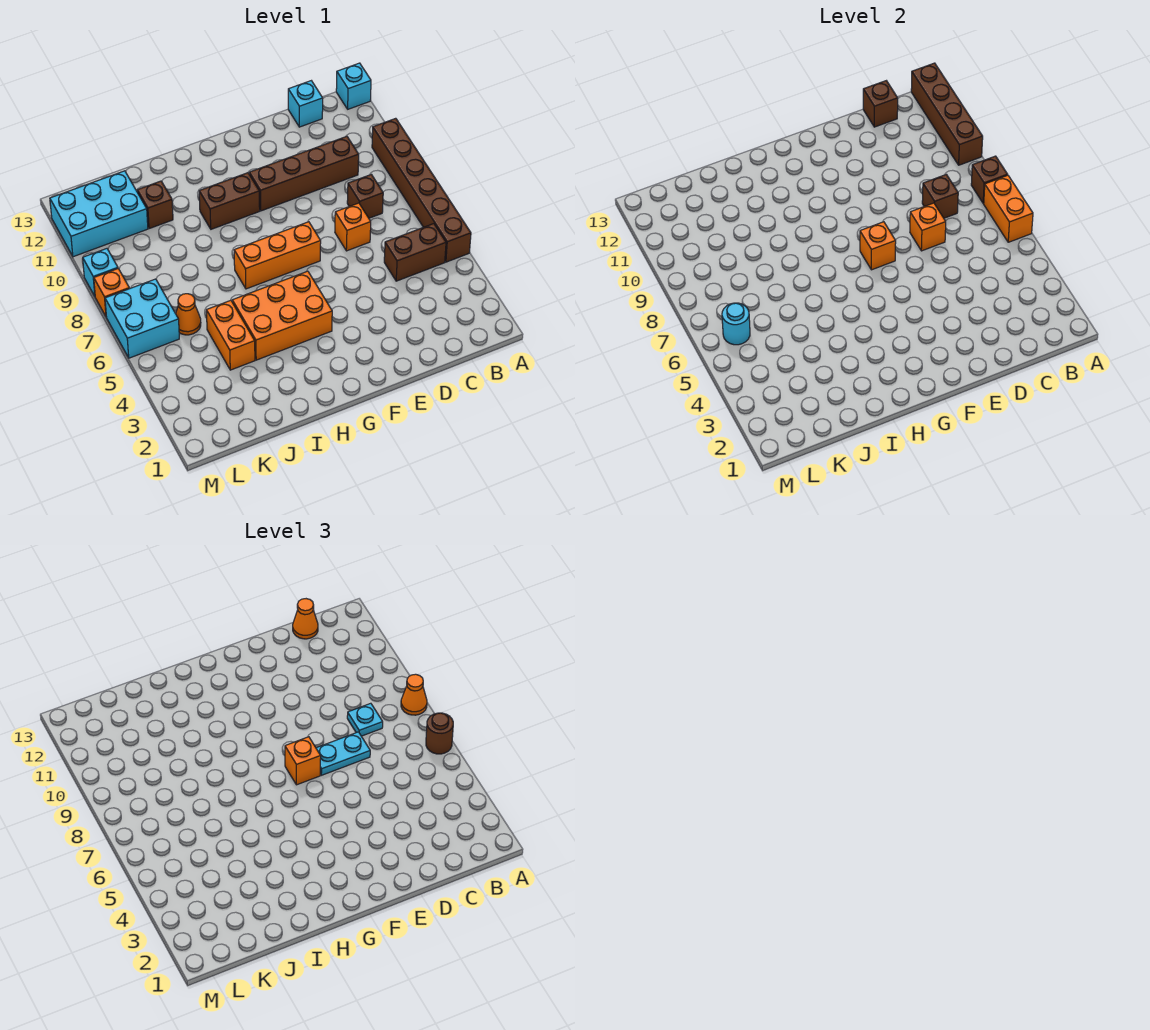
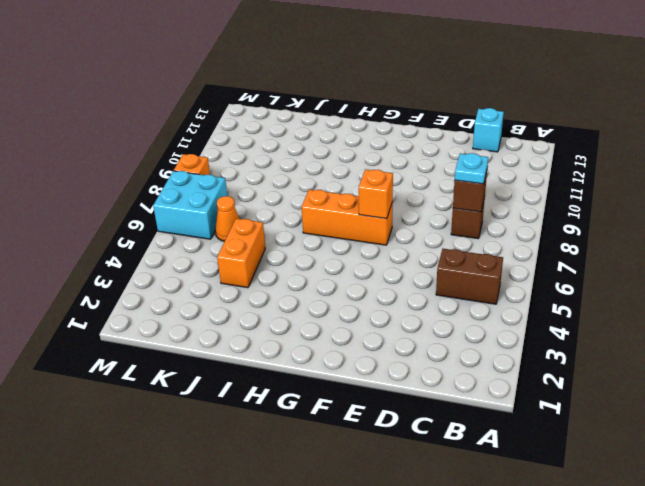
none -> brown 1x6 brick [372,118,471,262]
none -> cyan 1x1 brick [336,63,371,109]
none -> brown 1x4 brick [249,136,359,211]
none -> orange 1x1 brick [335,203,371,251]

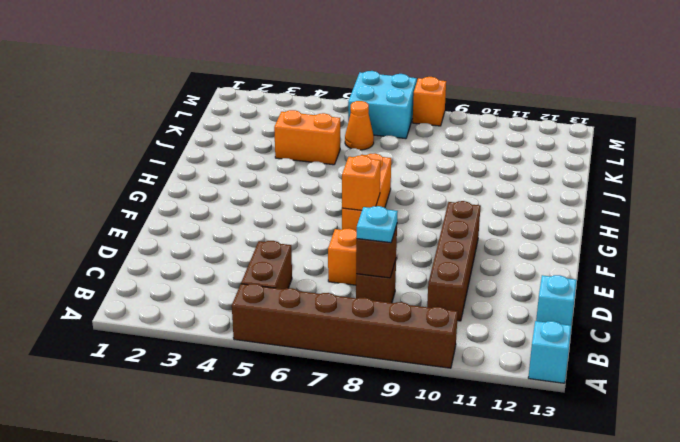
none -> orange 2x3 brick [232,271,332,360]
none -> brown 1x2 brick [199,173,260,229]
none -> brown 1x1 brick [137,181,173,229]
none -> cyan 2x3 brick [50,171,148,257]

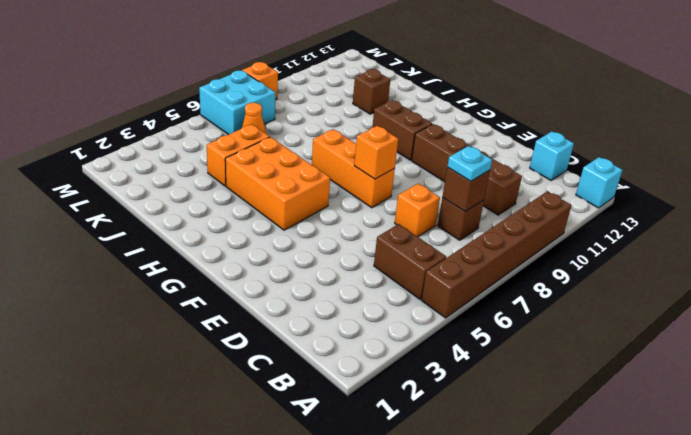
none -> cyan 2x3 brick [50,171,148,257]
none -> cyan 1x1 brick [83,249,118,296]
none -> orange 1x2 brick [983,175,1033,242]
none -> brown 1x1 brick [971,156,1008,203]

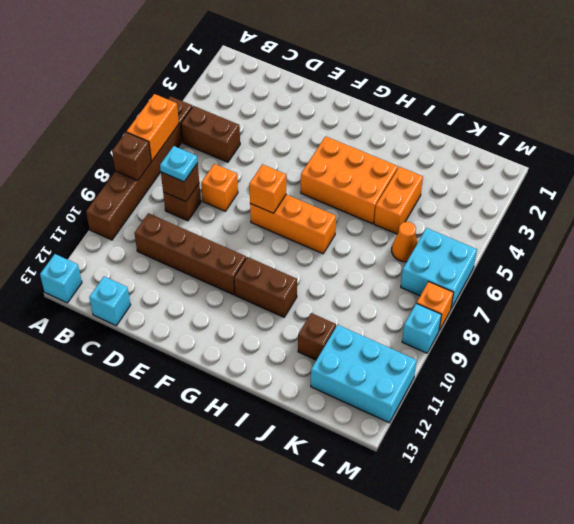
none -> brown 1x4 brick [911,63,983,165]
none -> brown 1x1 brick [863,81,898,127]
none -> orange 1x1 brick [910,203,946,251]
none -> cyan 1x1 round brick [722,303,750,345]

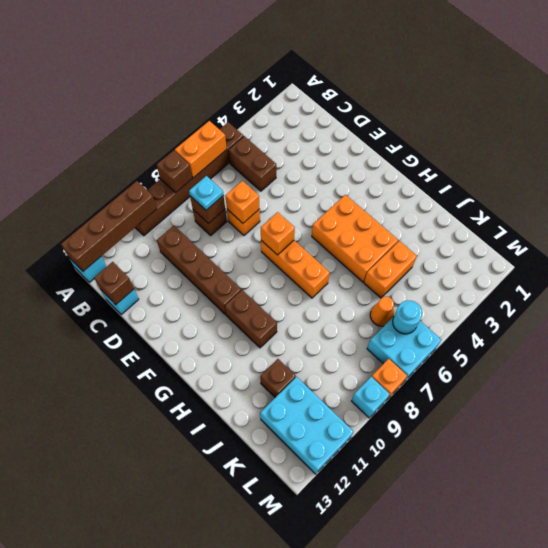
none -> brown 1x1 round brick [426,713,453,754]
none -> orange 1x1 cone [401,674,427,715]
none -> orange 1x1 cone [293,599,318,639]
none -> cyan 1x2 plate [316,732,370,775]

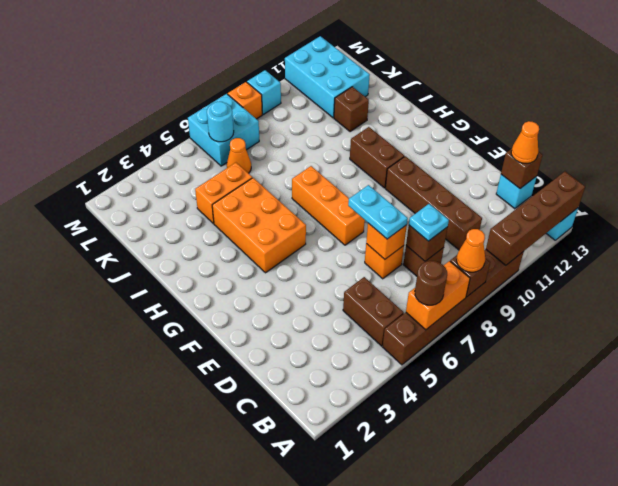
none -> orange 1x1 brick [860,222,896,270]
none -> orange 1x1 brick [285,737,321,785]

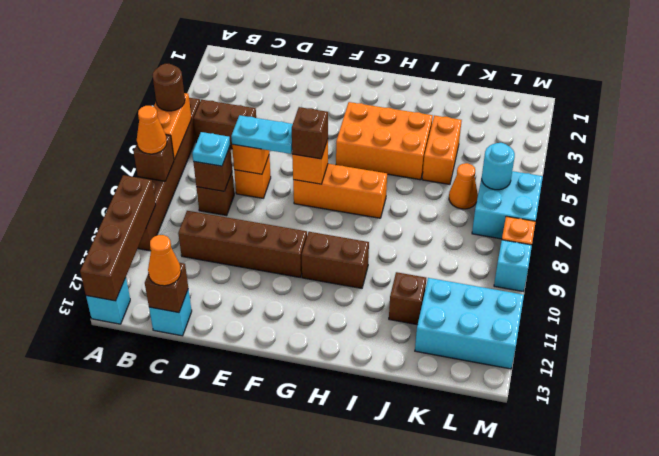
brown 1x1 brick [292,107,328,159] -> orange 1x1 brick [285,737,321,785]

